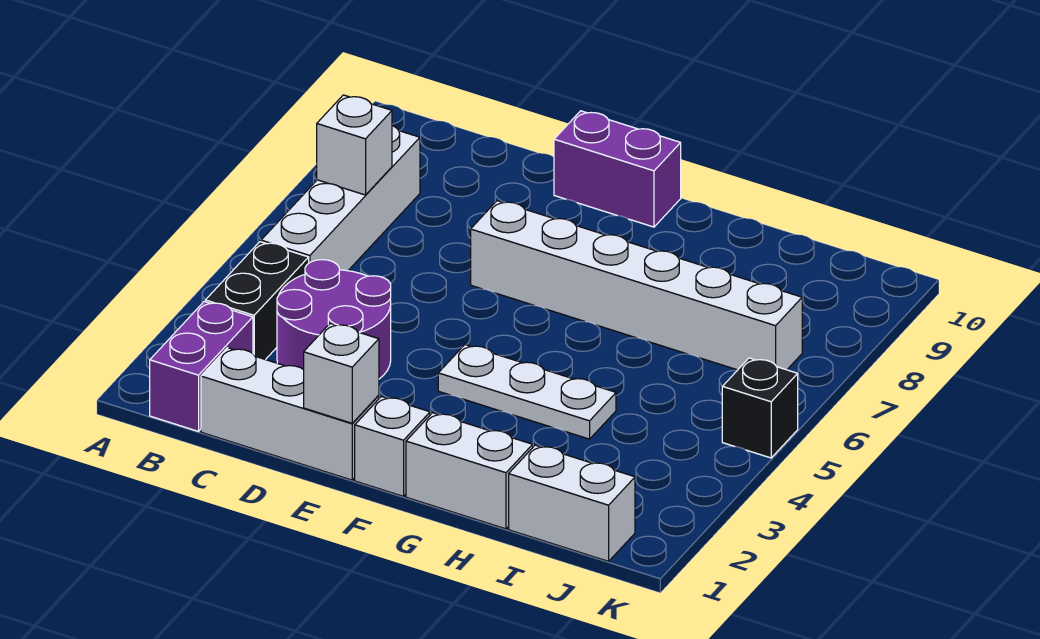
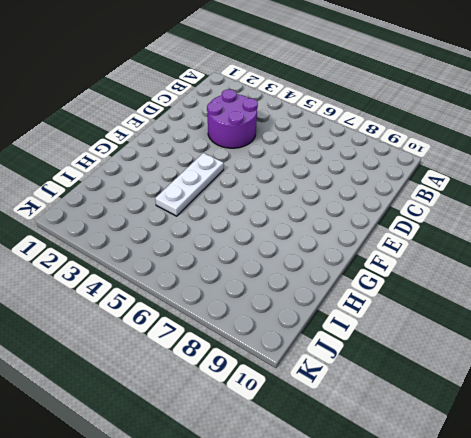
none -> purple 1x2 brick [150,302,253,431]
none -> black 1x2 brick [205,242,309,360]
none -> white 1x4 brick [261,126,420,271]

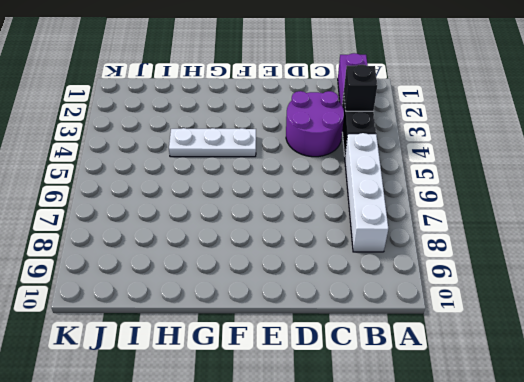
black 1x1 brick [344,65,377,111] -> black 1x1 brick moved to [722,358,798,458]
none -> white 1x3 brick [201,348,379,480]
none -> white 1x6 brick [471,201,802,370]
none -> purple 1x2 brick [554,111,681,227]

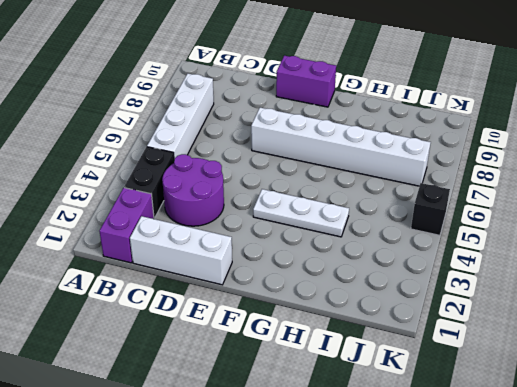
none -> white 1x1 brick [355,396,430,496]
none -> white 1x2 brick [406,413,533,529]
none -> white 1x2 brick [509,445,635,561]

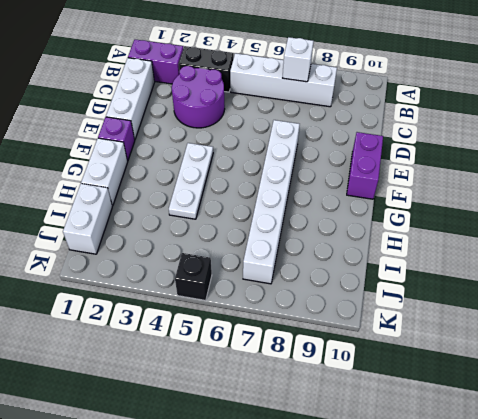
purple 1x1 brick [98,117,135,161] -> white 1x1 brick [355,396,430,496]
none -> white 1x1 brick [304,323,379,423]

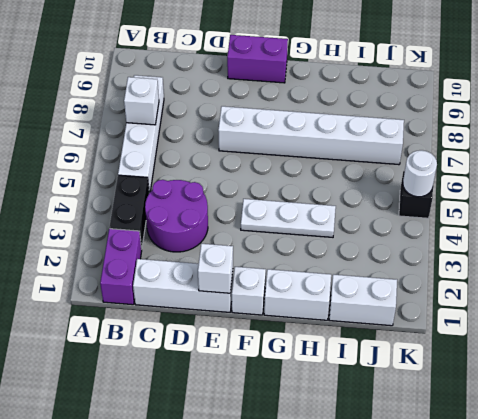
white 1x1 round brick [403,150,437,197] -> none

